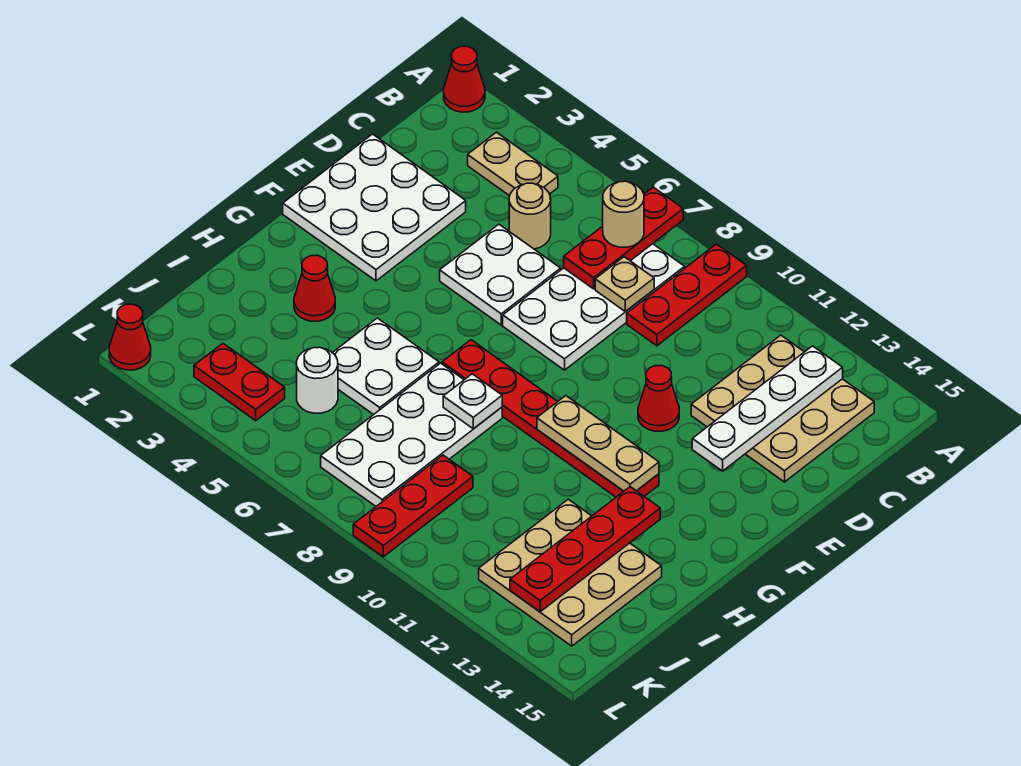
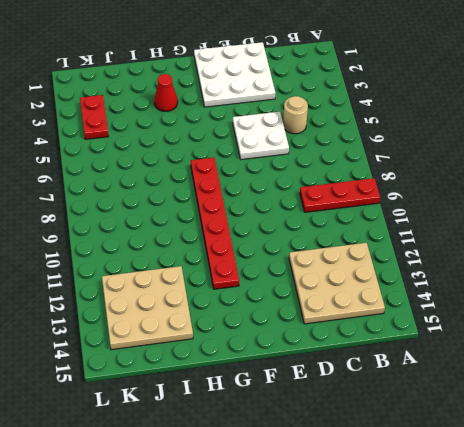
none -> red 1x1 cone [444,46,485,112]
none -> tan 1x2 plate [468,132,558,196]
none -> white 2x4 plate [503,244,685,370]

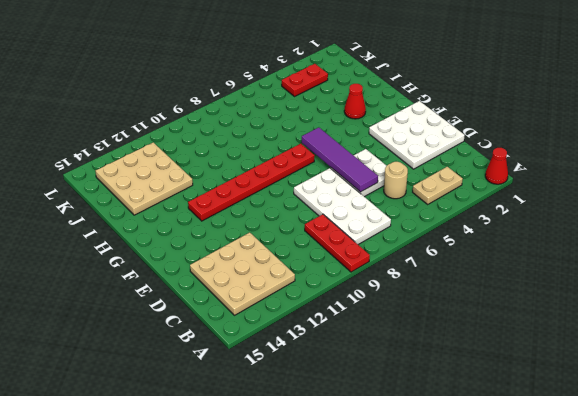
purple 1x4 tile [302,127,378,192] -> none
none -> red 1x1 cone [638,365,679,431]
none -> white 2x2 plate [333,318,439,415]
none -> white 2x4 plate [321,363,502,506]

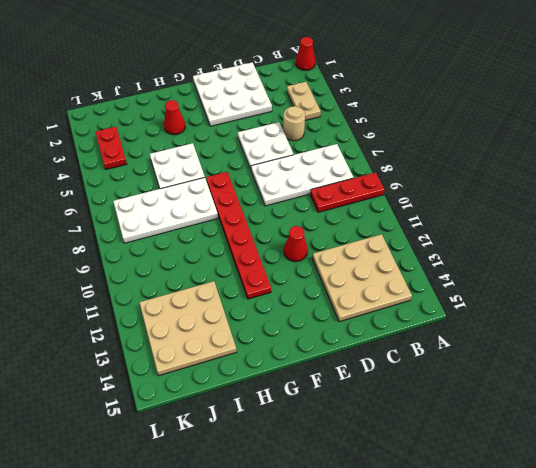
none -> white 1x1 round brick [297,347,338,413]
none -> red 1x3 plate [353,455,473,557]
none -> red 1x1 cone [109,304,151,370]

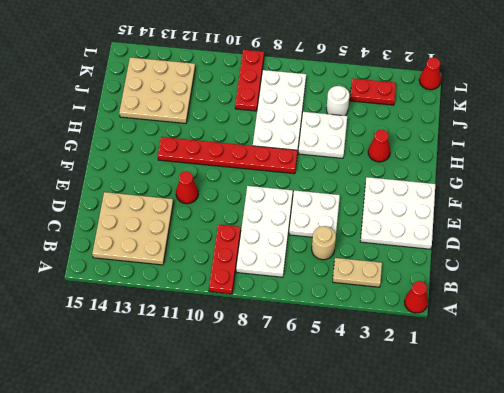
none -> red 1x3 plate [564,187,683,289]
none -> white 1x4 plate [692,346,843,471]
none -> tan 1x1 plate [595,257,654,312]

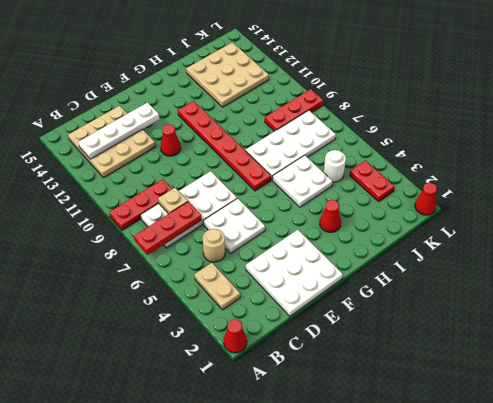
none -> tan 1x3 plate [537,396,659,491]
none -> white 1x1 plate [443,374,502,429]
none -> red 1x4 plate [510,487,660,612]

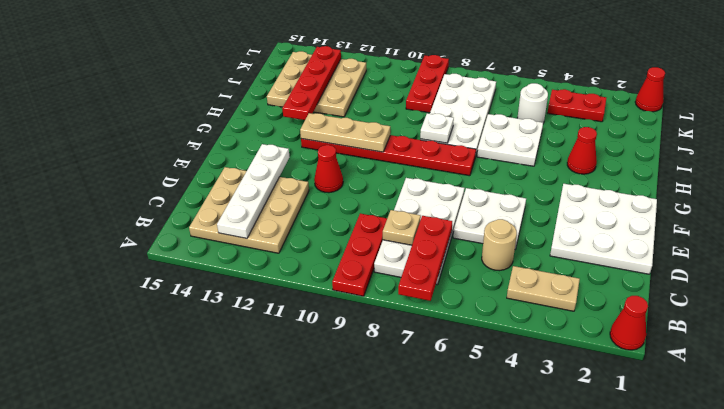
none -> tan 1x1 round brick [603,181,644,247]

